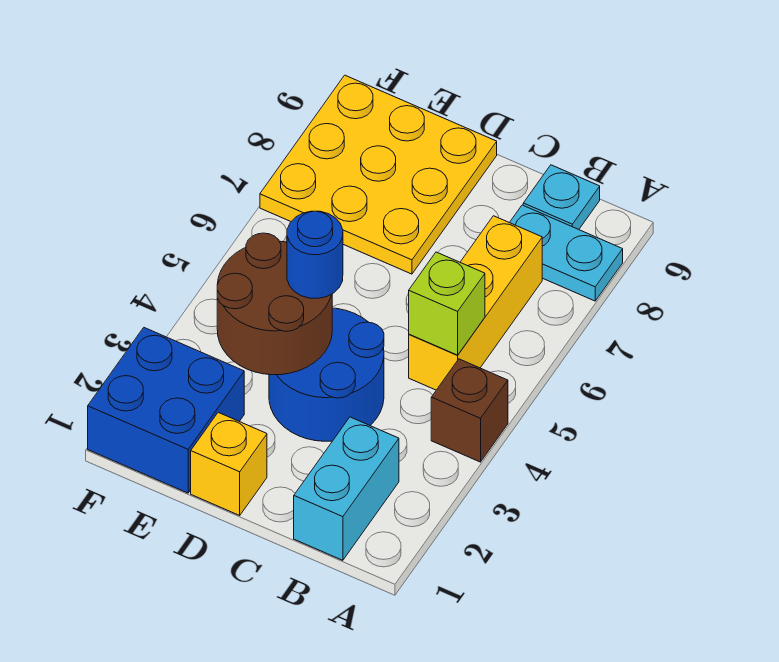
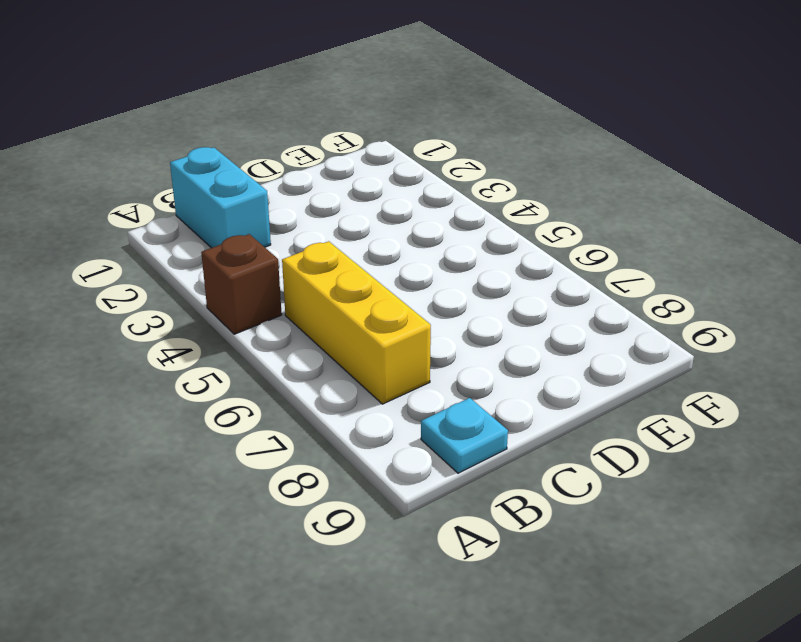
none -> cyan 1x2 plate [510,205,623,301]
none -> blue 2x2 round brick [269,308,384,441]
none -> yellow 1x1 brick [191,412,267,515]

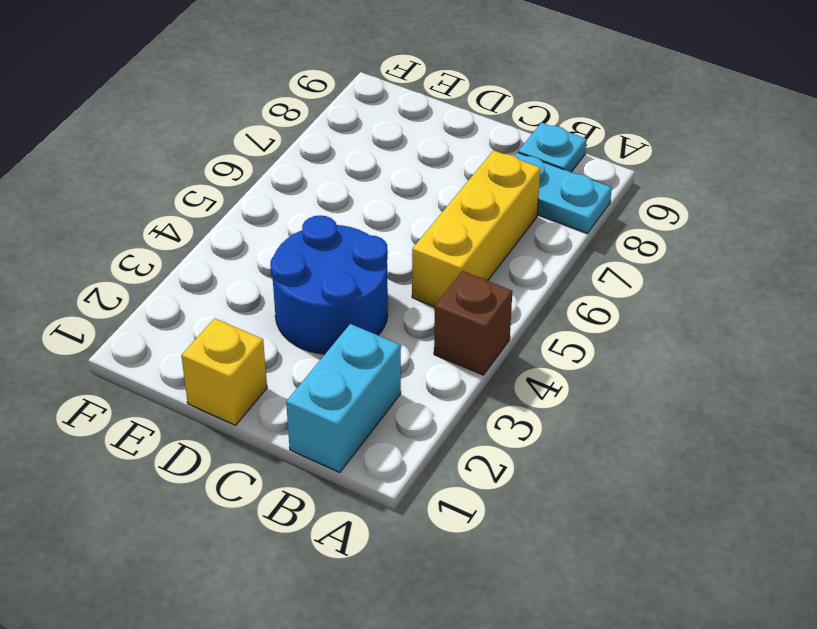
none -> yellow 3x3 plate [260,75,497,274]
none -> blue 2x2 brick [88,328,244,493]
none -> lime 1x1 brick [409,252,485,355]

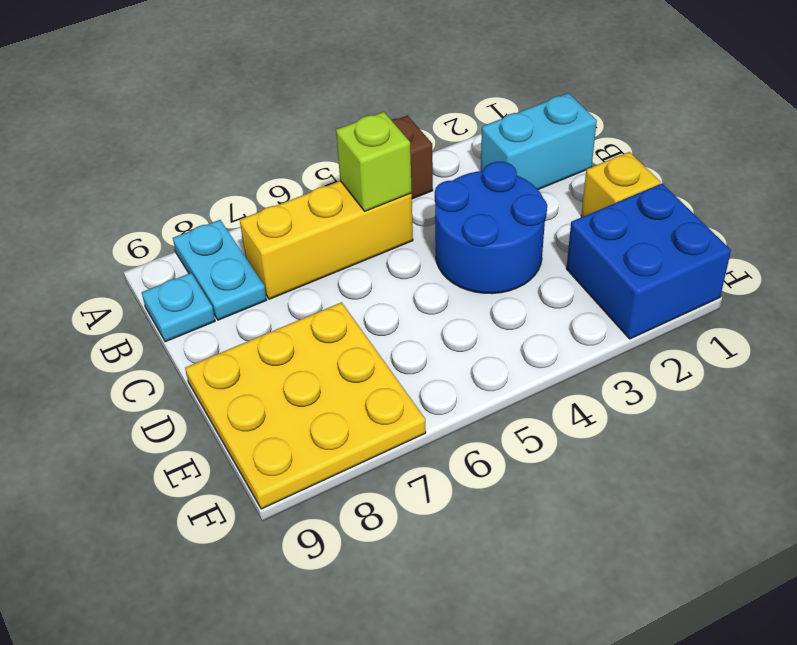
none -> brown 2x2 round brick [217,233,332,375]
none -> blue 1x1 round brick [287,211,343,298]

